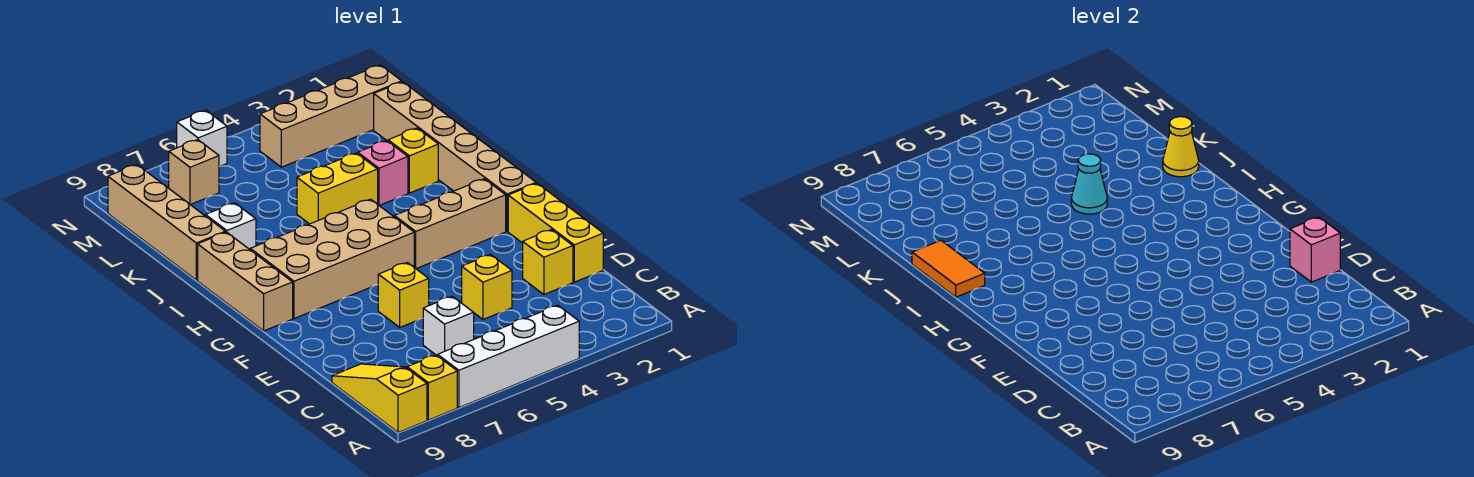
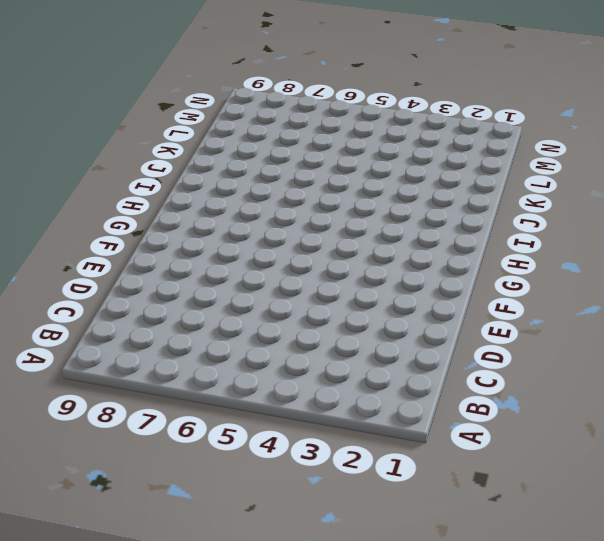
none -> white 1x4 brick [438,305,579,407]
none -> yellow 1x1 brick [407,355,457,420]
none -> yellow 1x3 slope [332,364,427,432]

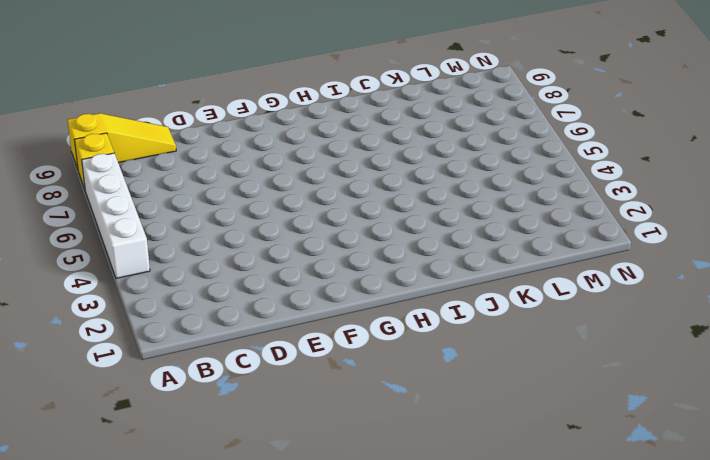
none -> white 1x1 brick [423,296,474,356]
none -> yellow 1x3 brick [508,183,603,282]
none -> yellow 1x1 brick [523,230,573,294]

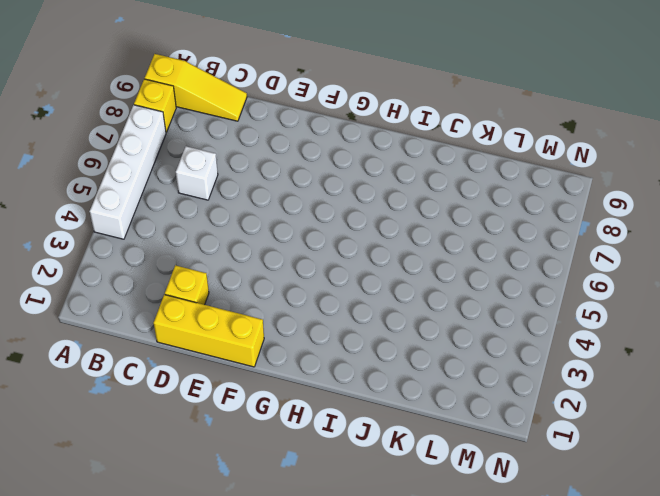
none -> yellow 1x1 brick [462,254,512,319]
none -> yellow 1x1 brick [378,262,429,327]
none -> tan 1x6 brick [374,82,536,231]

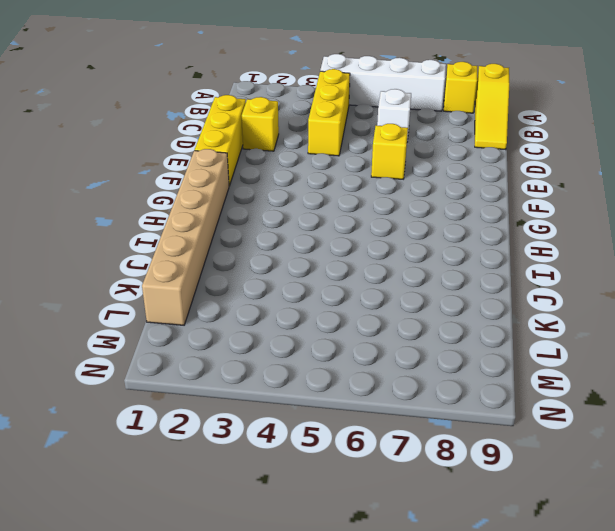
yellow 1x3 brick [308,69,350,156] -> yellow 1x1 brick [462,254,512,319]
none -> tan 1x3 brick [394,179,506,269]
none -> tan 2x4 brick [250,199,414,319]
none -> tan 1x3 brick [198,232,293,331]

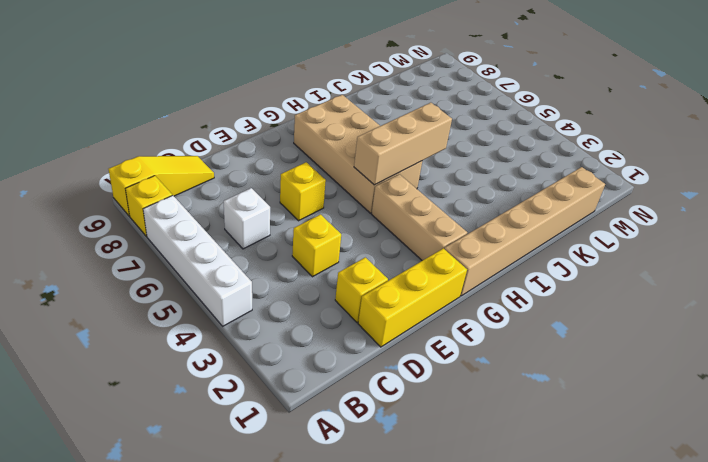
tan 1x3 brick [354,103,452,185] -> tan 1x3 brick moved to [198,232,293,331]
none -> yellow 1x1 brick [388,128,438,193]
none -> pink 1x1 brick [358,140,408,206]
none -> yellow 1x2 brick [297,153,378,224]

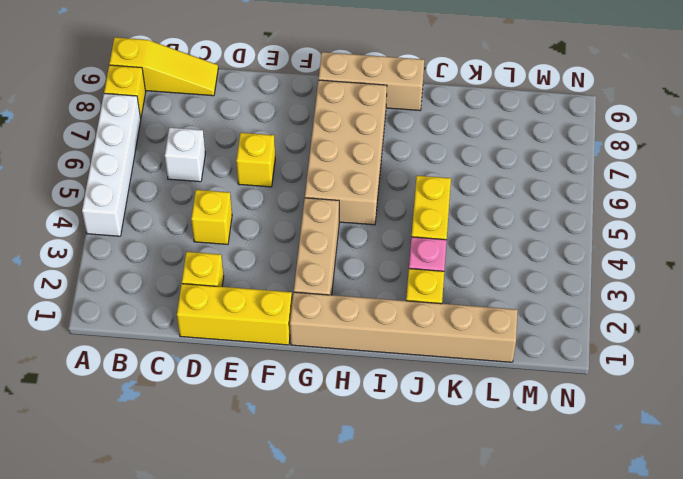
none -> white 1x1 brick [206,203,256,249]
none -> tan 1x4 brick [108,165,225,280]
none -> tan 1x4 brick [260,65,402,167]

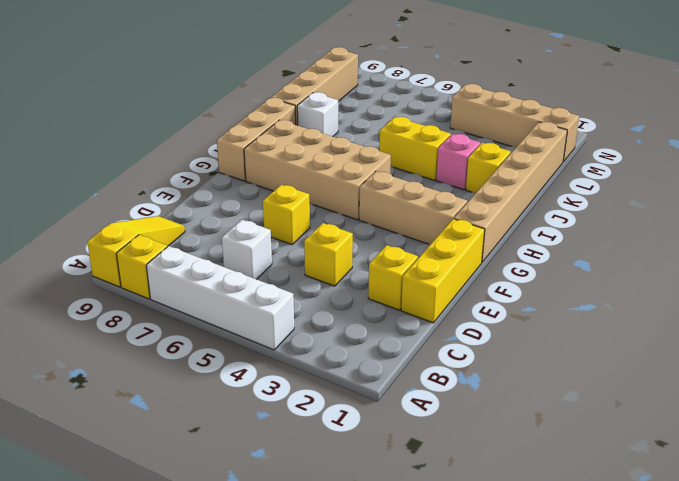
none -> tan 1x1 brick [169,140,219,205]
none -> white 1x1 brick [177,110,227,167]
none -> pink 1x1 brick [1290,217,1340,282]

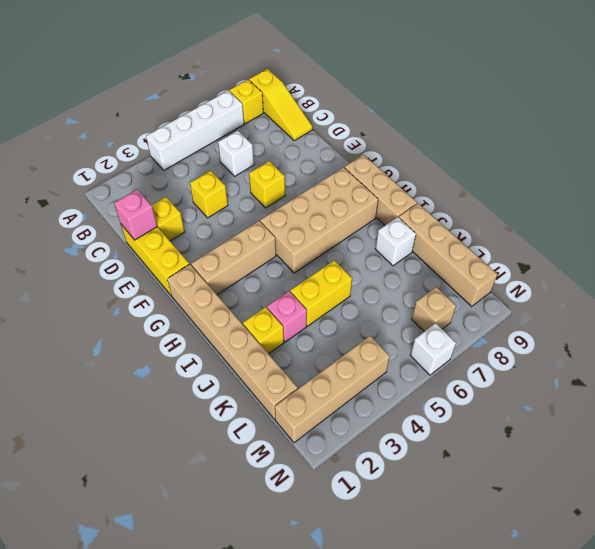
none -> orange 1x2 tile [912,240,985,297]
none -> yellow 1x1 cone [1163,117,1199,177]
none -> cyan 1x1 cone [1071,154,1107,214]

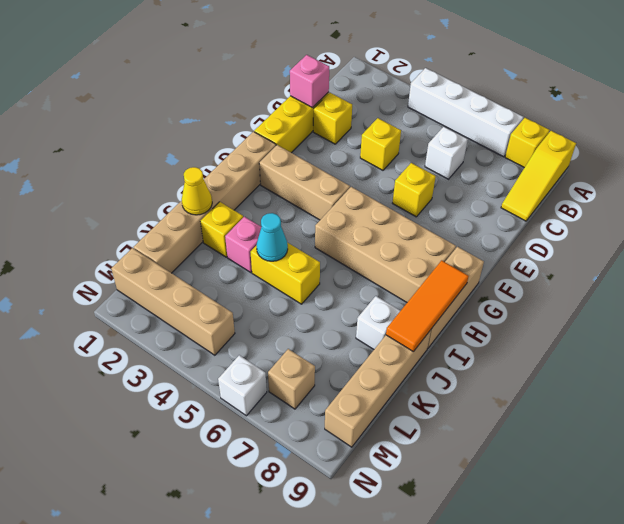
orange 1x3 tile [386,260,469,352] -> orange 1x2 tile [912,240,985,297]

